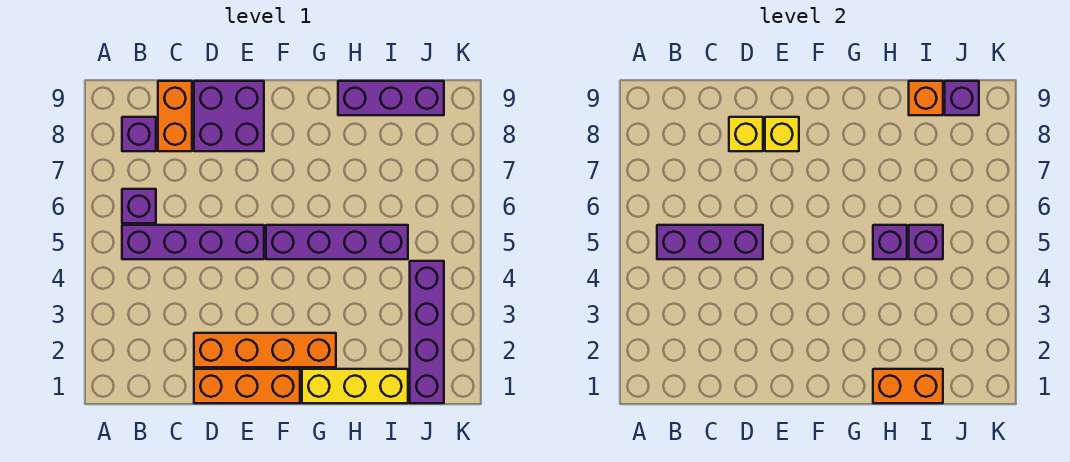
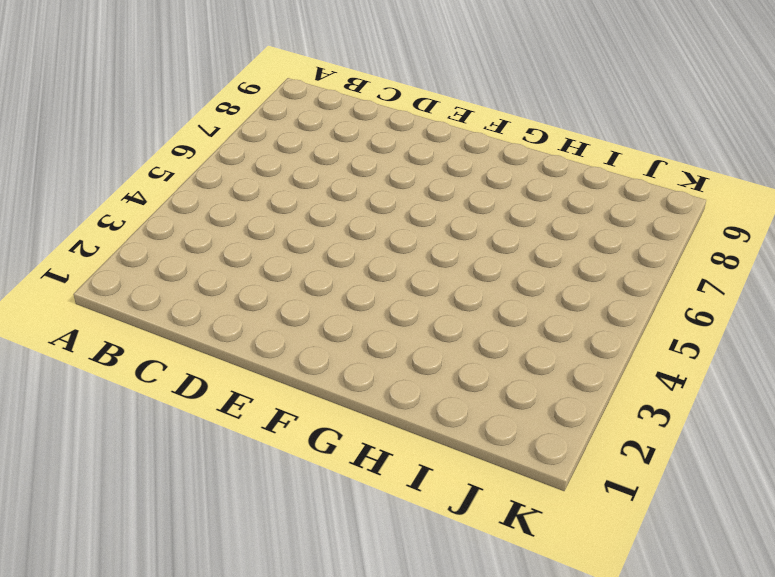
none -> purple 1x4 brick [122,225,264,259]
none -> purple 1x1 brick [122,189,156,223]
none -> purple 1x1 brick [122,117,156,151]

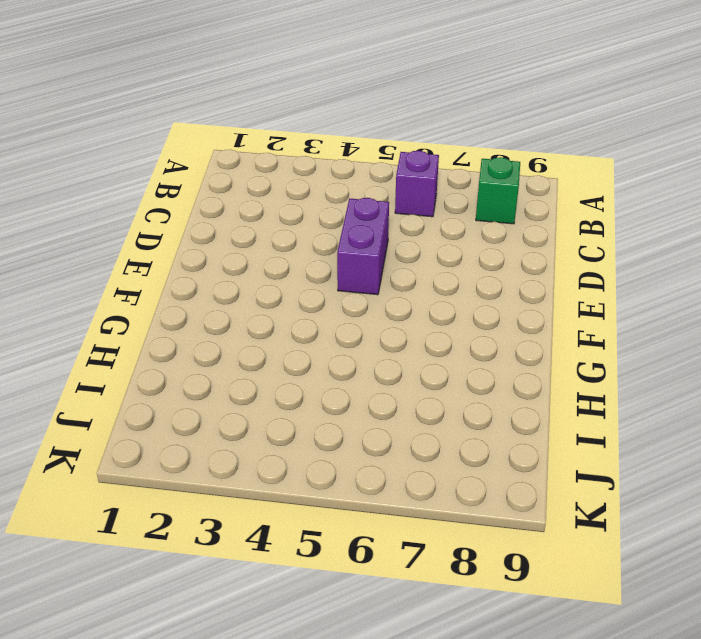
green 1x1 brick [476,157,520,224] -> purple 1x1 brick [122,117,156,151]
purple 1x2 brick [337,198,389,295] -> purple 1x4 brick [122,225,264,259]
none -> orange 1x2 brick [158,81,192,151]
none -> orange 1x3 brick [194,369,300,403]
none -> orange 1x4 brick [194,333,336,367]

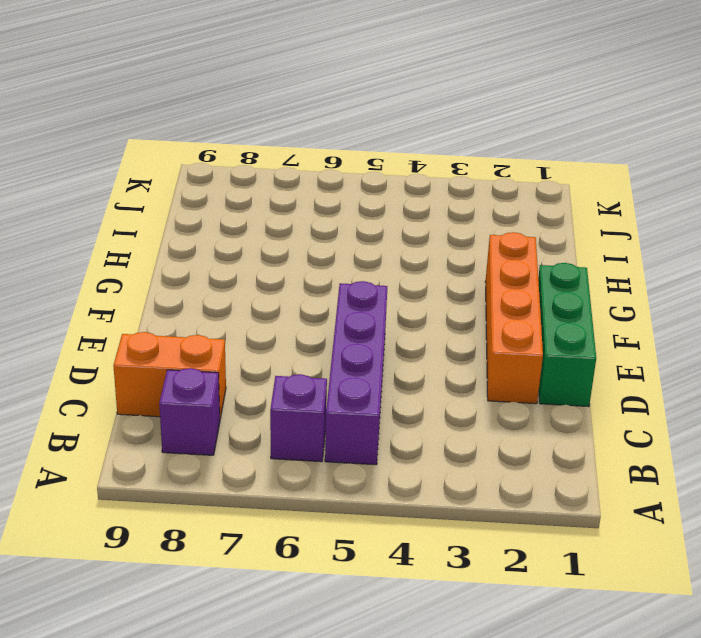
green 1x3 brick [538,263,596,407] -> orange 1x3 brick [194,369,300,403]
none -> purple 2x2 brick [194,81,264,151]
none -> purple 1x4 brick [266,225,408,259]
none -> yellow 1x3 brick [302,369,408,403]

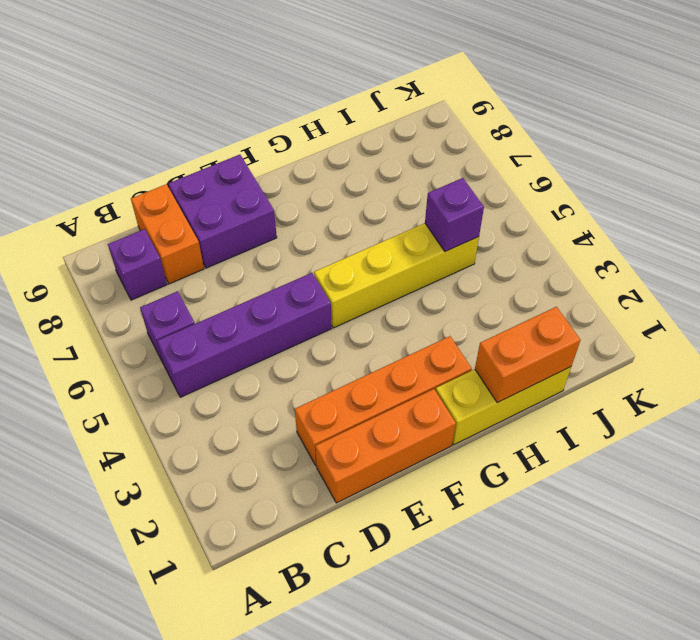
yellow 1x4 brick [314,223,479,328] -> purple 1x4 brick [266,225,408,259]
none -> purple 1x3 brick [338,81,444,115]
none -> purple 1x4 brick [410,261,444,403]
none -> purple 1x3 brick [657,225,763,259]

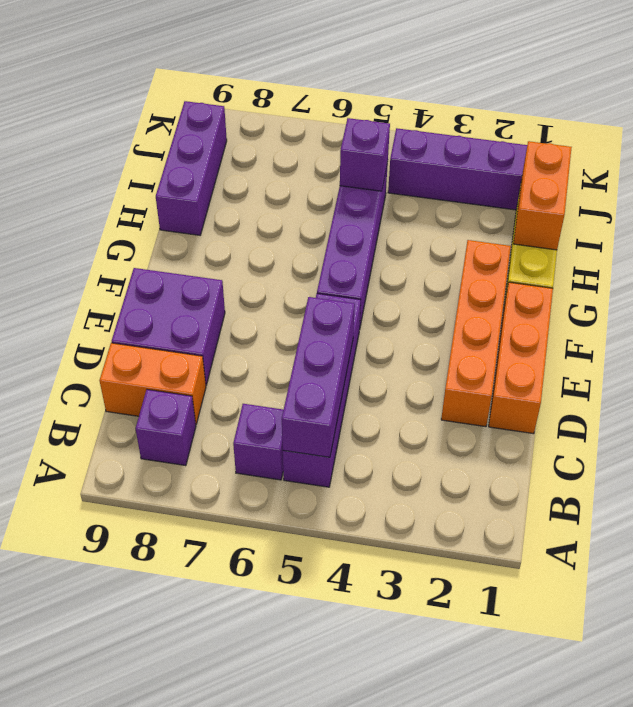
none -> yellow 1x1 brick [729,117,763,151]
none -> yellow 1x1 brick [765,117,799,151]
none -> purple 1x1 brick [873,225,907,259]

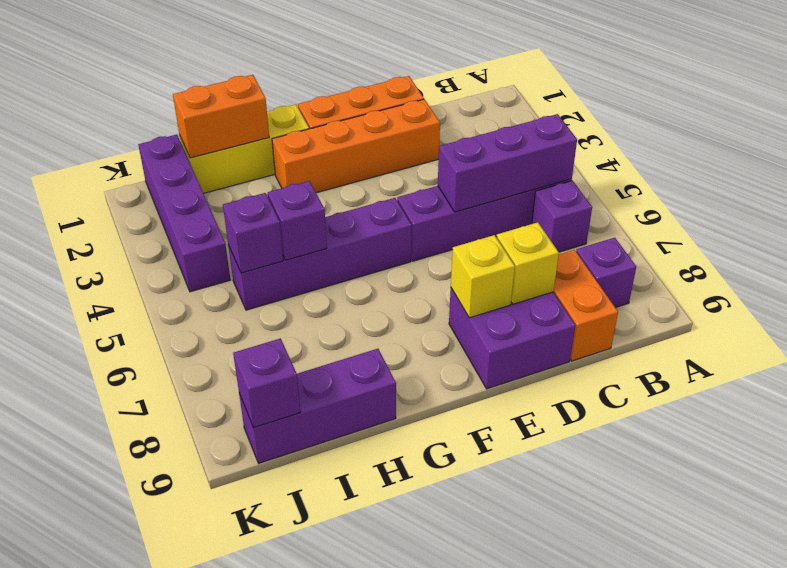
none -> orange 1x1 brick [909,81,943,115]

